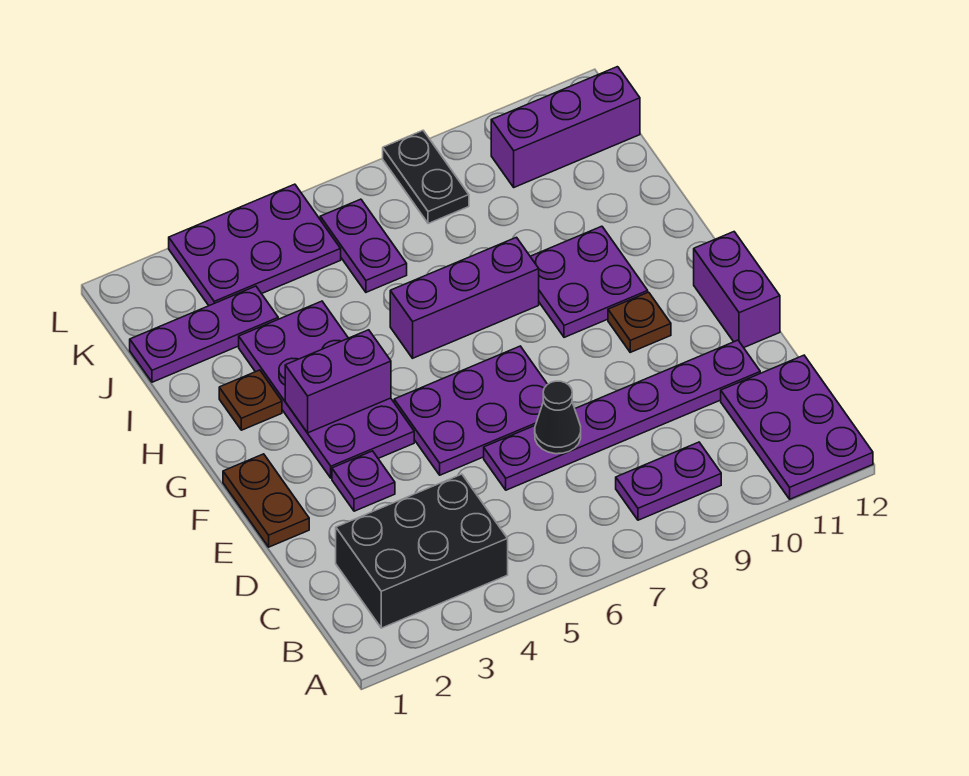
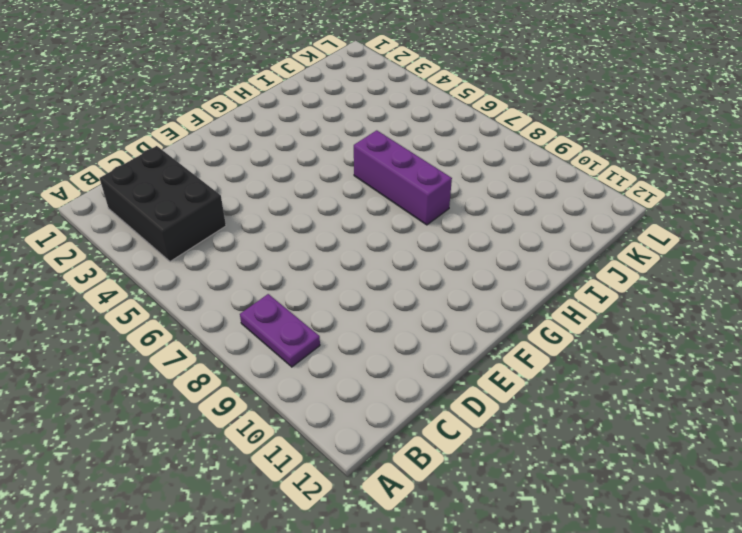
none -> purple 2x3 plate [721,355,873,499]
none -> purple 1x6 plate [484,340,760,490]
none -> brown 1x2 plate [223,454,309,547]

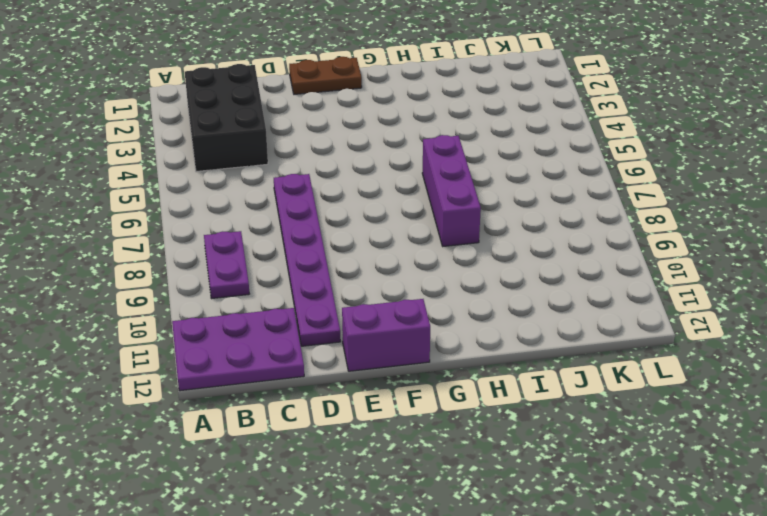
none -> purple 1x1 plate [332,451,395,511]
none -> purple 2x3 plate [394,346,547,475]
none -> purple 2x4 plate [239,301,414,478]

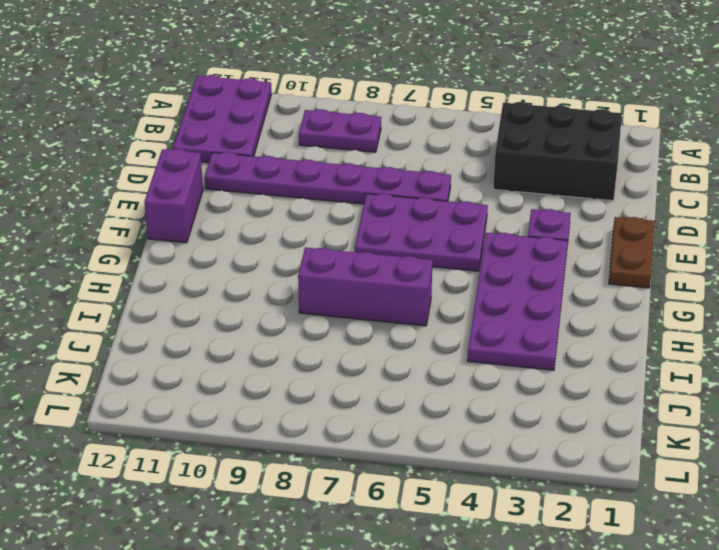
none -> brown 1x1 plate [608,292,671,352]
none -> purple 2x2 plate [530,226,648,337]
none -> brown 1x1 plate [219,370,282,430]

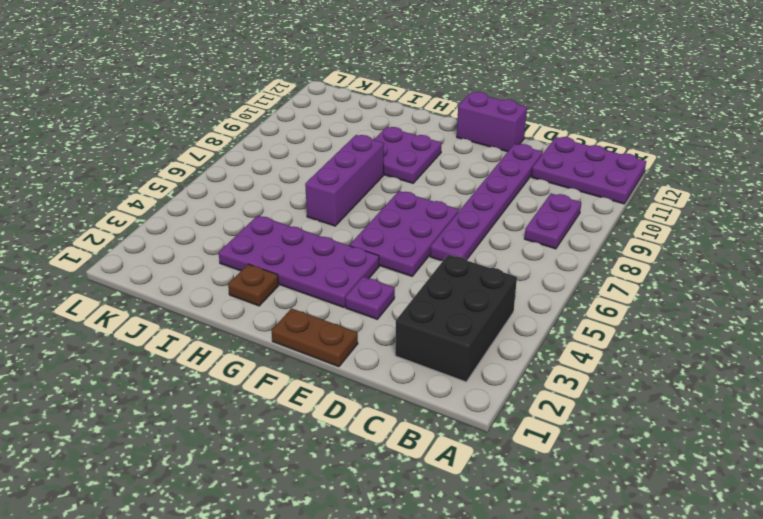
none -> brown 1x1 plate [608,292,671,352]
none -> purple 1x3 plate [130,286,278,382]
none -> purple 1x2 plate [320,199,407,292]

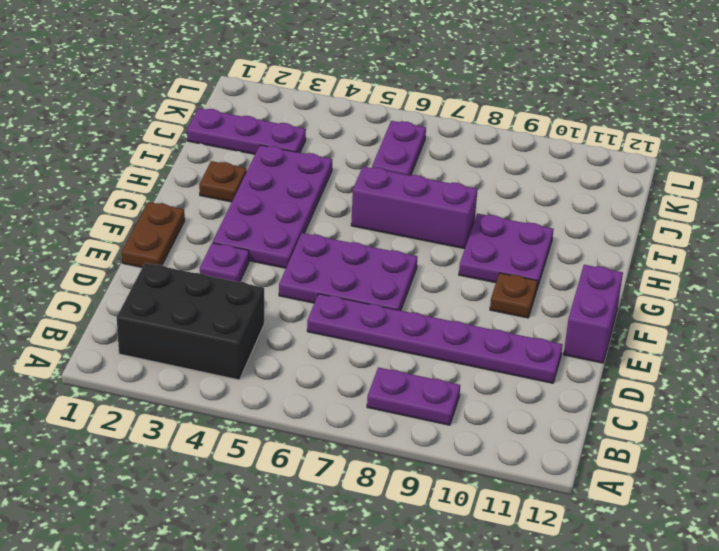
none -> purple 2x3 plate [721,355,873,499]
none -> purple 2x3 plate [169,184,341,306]
none -> black 1x2 plate [383,131,469,224]

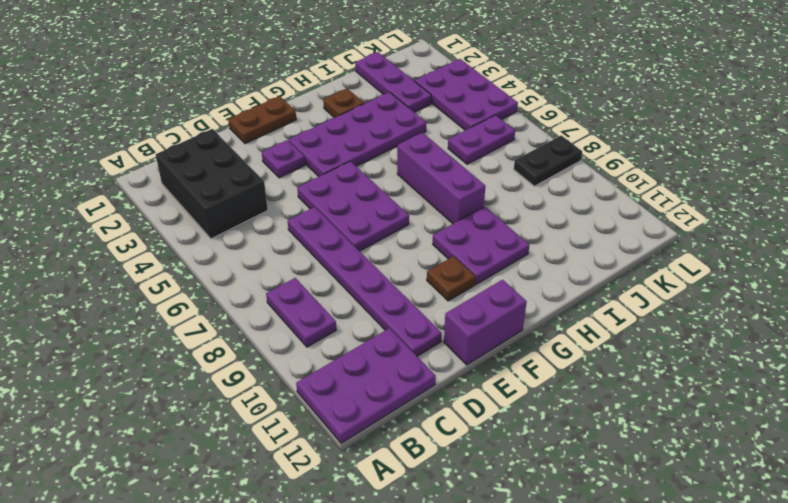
none -> purple 1x3 brick [491,67,640,187]
none -> black 1x1 cone [535,381,581,454]
none -> purple 1x2 brick [285,330,391,433]

